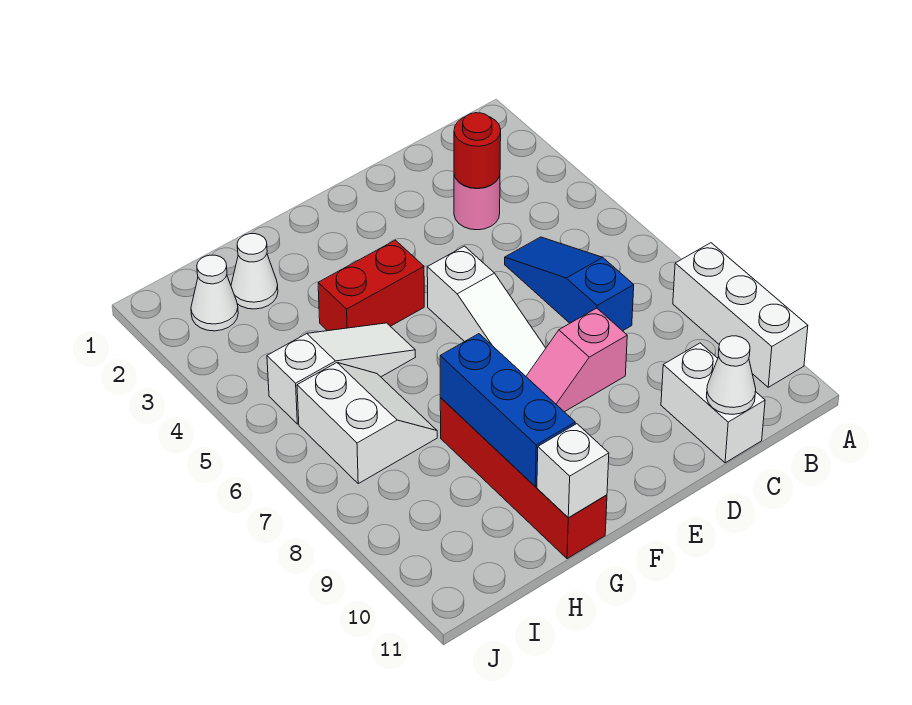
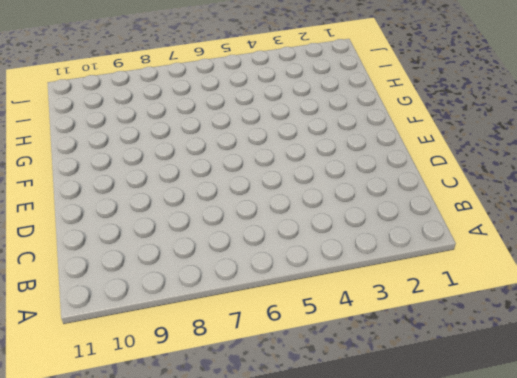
none -> white 1x3 brick [673,243,808,387]
none -> pink 1x1 round brick [454,175,500,230]
none -> blue 1x3 slope [505,237,634,331]

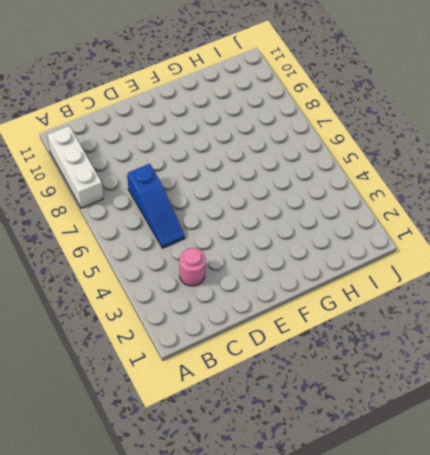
none -> white 1x2 brick [661,343,765,463]
none -> pink 1x2 slope [526,308,627,412]
none -> white 1x3 slope [427,246,546,376]

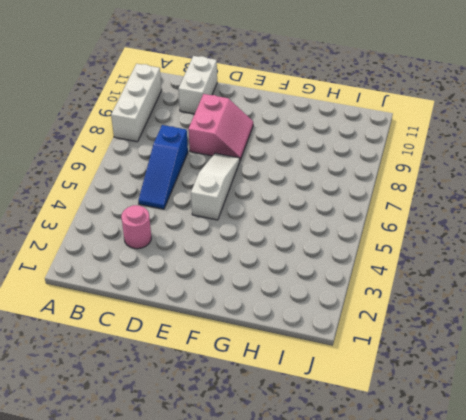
pink 2x2 slope [188,94,253,160] -> pink 1x2 slope [526,308,627,412]
none -> red 1x2 brick [318,240,424,331]
none -> white 1x3 slope [267,323,415,424]
none -> red 1x4 brick [440,398,607,559]

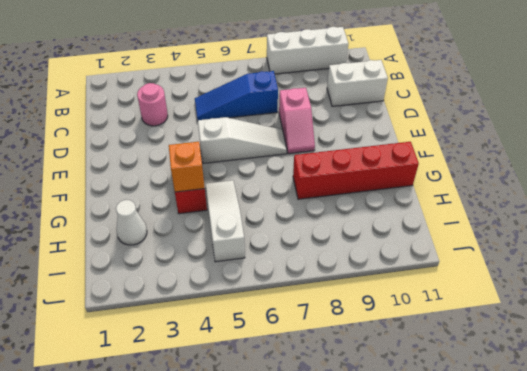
orange 1x1 brick [169,142,205,192] -> none
none -> white 2x2 slope [297,363,437,484]
none -> white 1x1 cone [191,255,238,331]
none -> red 1x1 round brick [454,113,501,188]

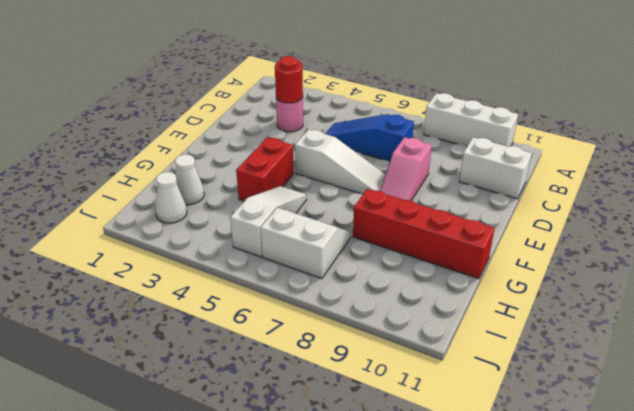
none -> white 1x1 cone [707,336,756,414]
none -> blue 1x3 brick [440,334,575,486]
none -> white 1x1 brick [537,424,609,518]

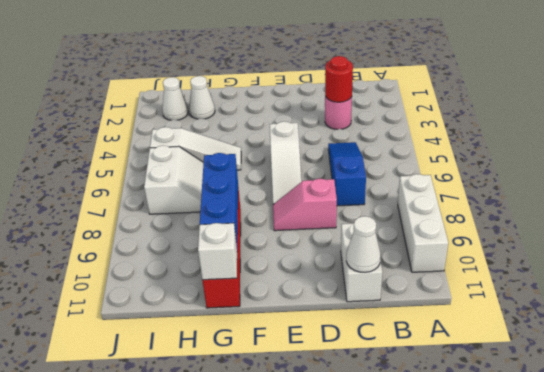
none -> red 1x2 brick [318,240,424,331]

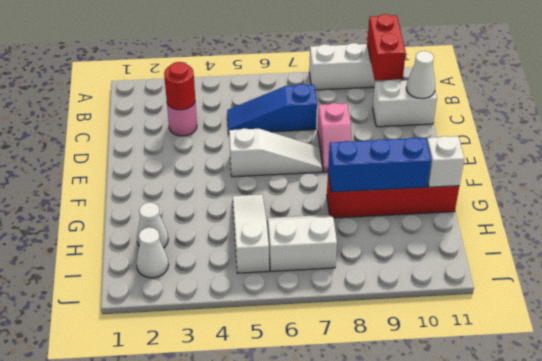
red 1x2 brick [367,14,406,81] -> red 1x2 brick moved to [318,240,424,331]

